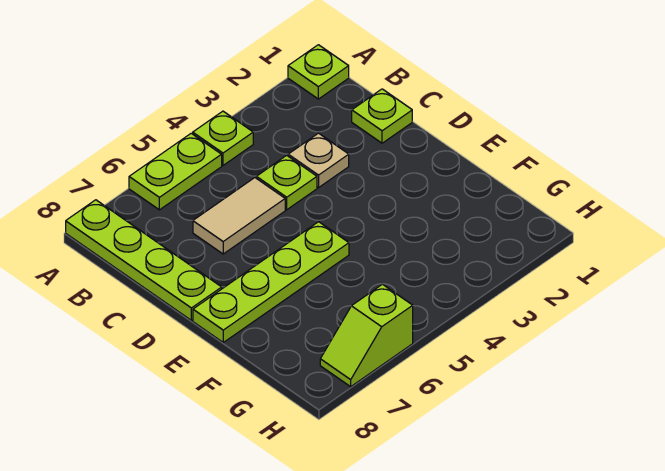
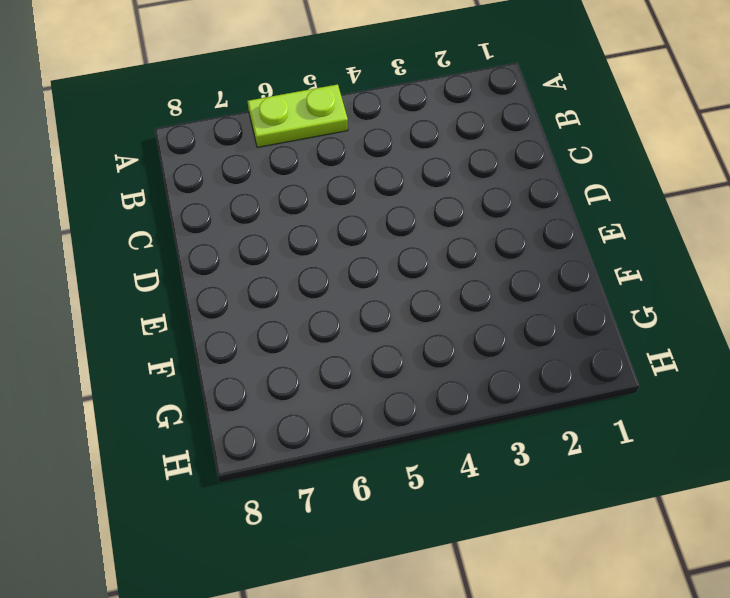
none -> lime 1x1 plate [288,45,349,99]
none -> lime 1x1 plate [193,111,253,165]

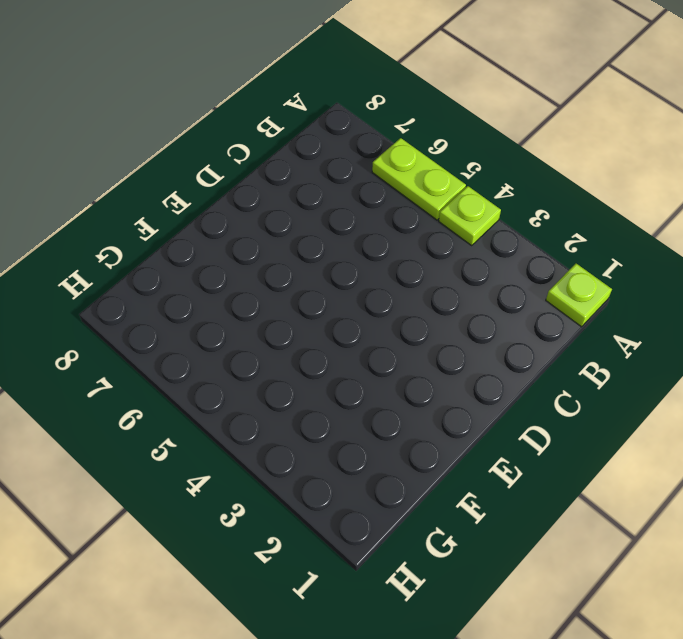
none -> lime 1x4 plate [66,200,222,320]
none -> lime 1x1 plate [352,89,412,143]

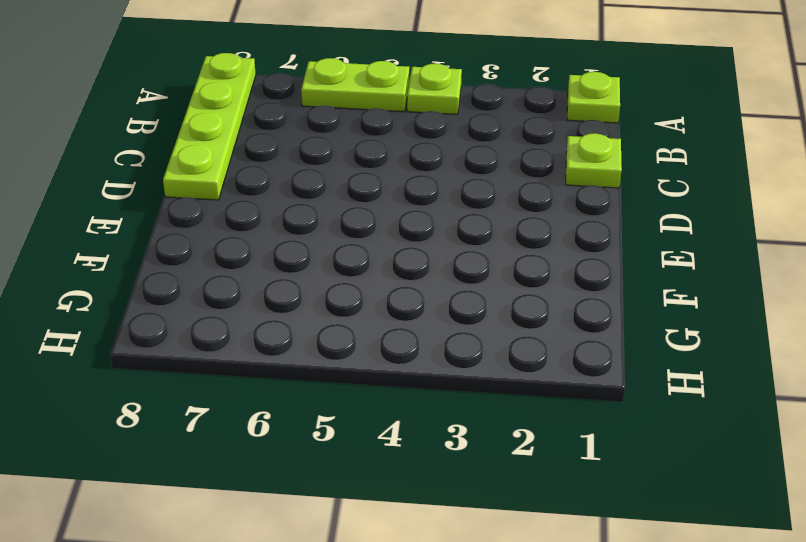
none -> tan 1x1 plate [288,133,349,188]
none -> lime 1x1 plate [256,155,317,210]

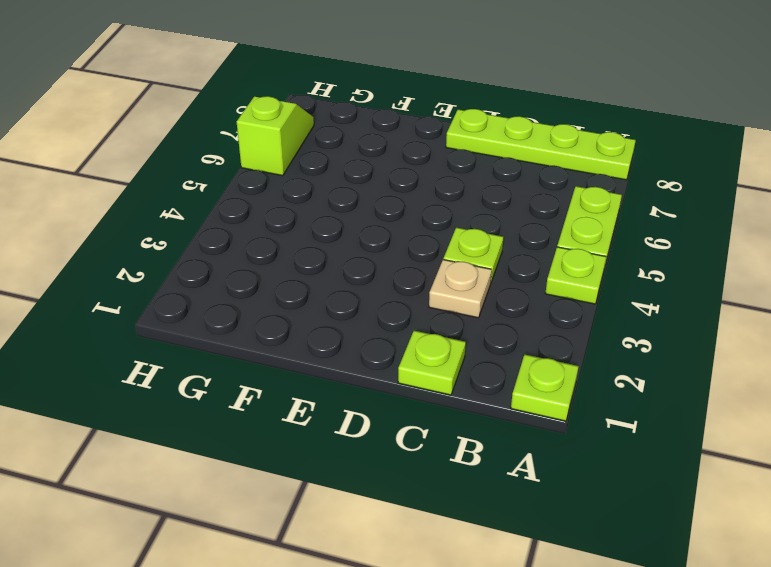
none -> tan 1x2 tile [193,178,285,254]
none -> lime 1x4 plate [193,222,349,342]

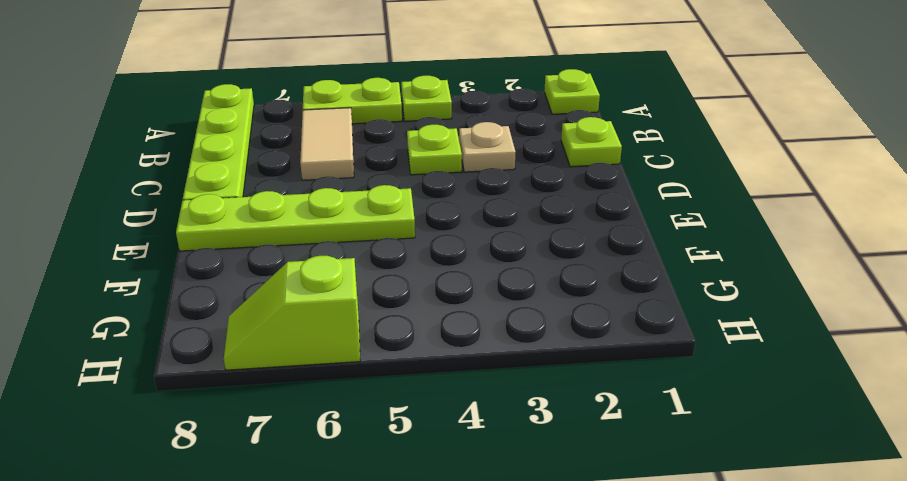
tan 1x2 tile [300,108,354,180] -> tan 1x2 tile turned to [193,178,285,254]

